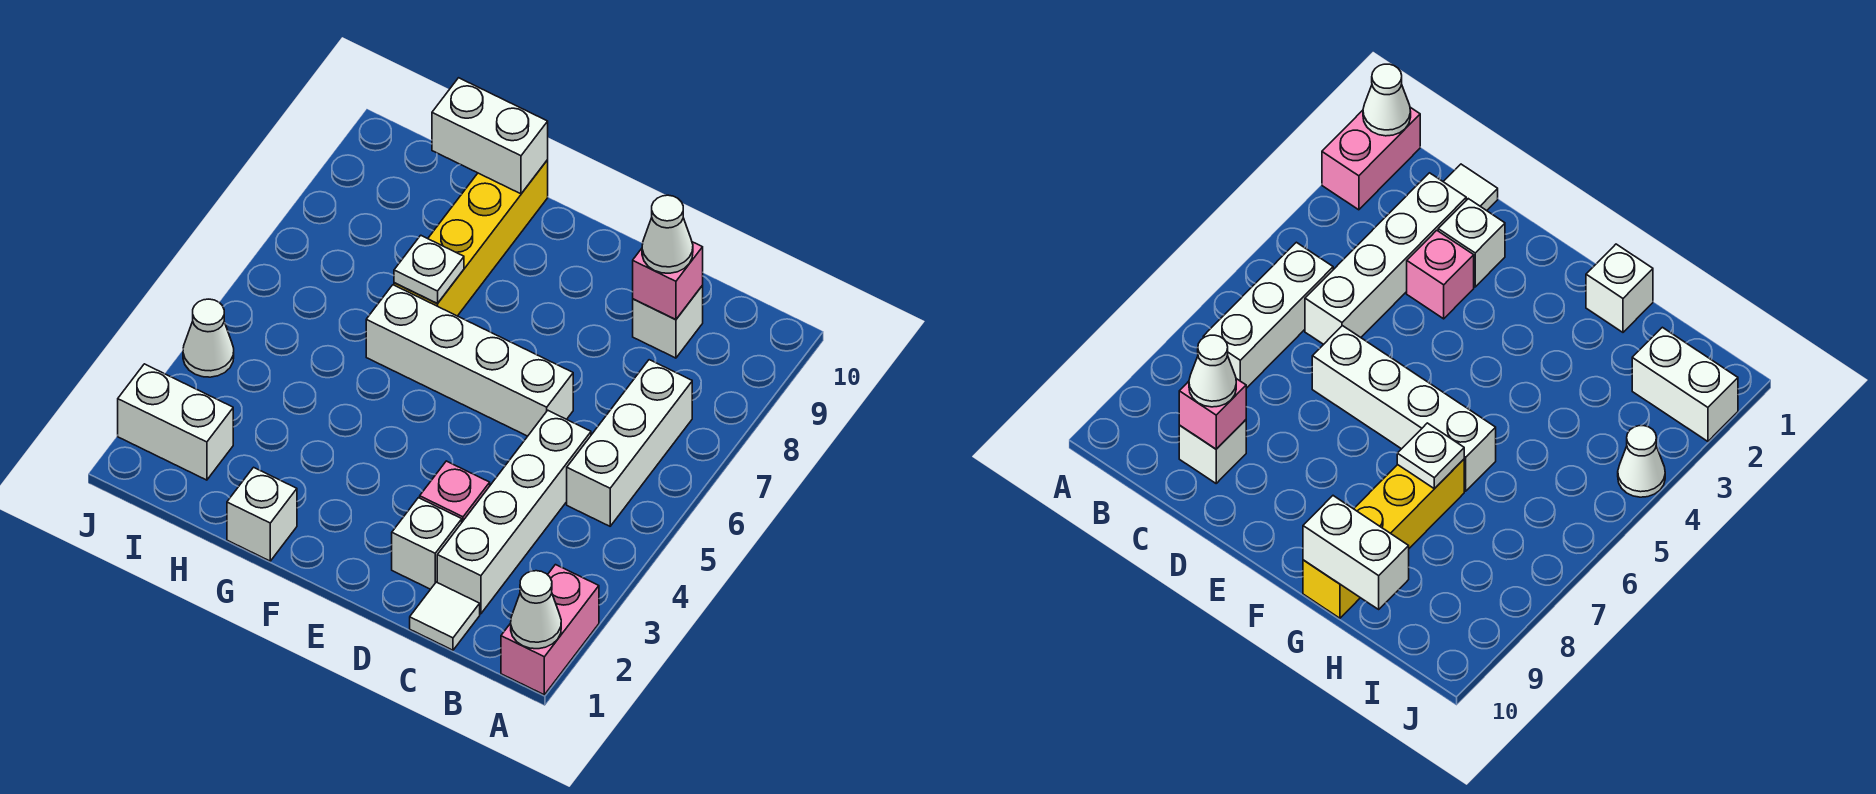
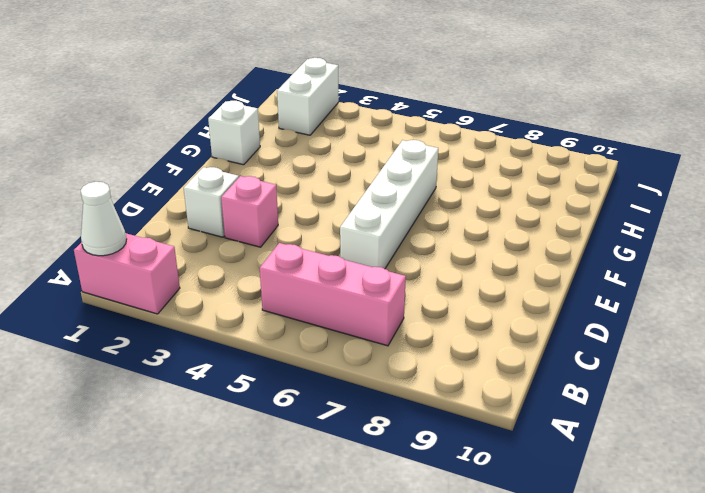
pink 1x3 brick [260,243,406,346] -> white 1x3 brick [567,360,692,526]
none -> white 1x1 tile [410,582,480,650]
none -> white 1x4 brick [437,410,591,614]
none -> white 1x1 brick [633,286,703,358]

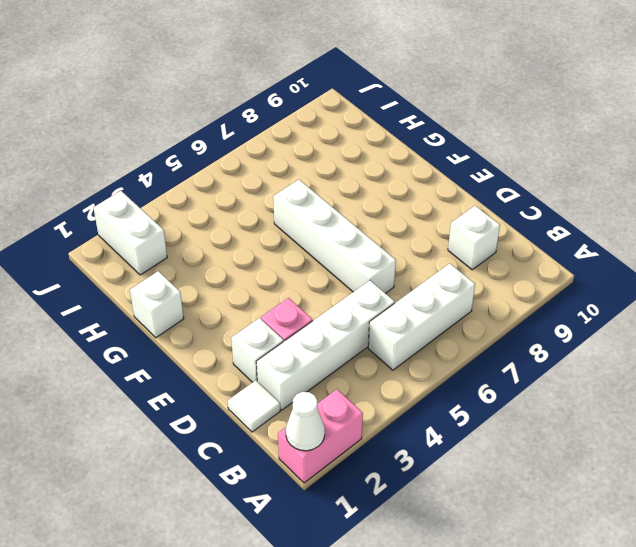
none -> yellow 1x4 brick [394,160,548,316]
none -> white 1x1 cone [183,299,234,377]
none -> pink 1x1 brick [633,242,703,319]

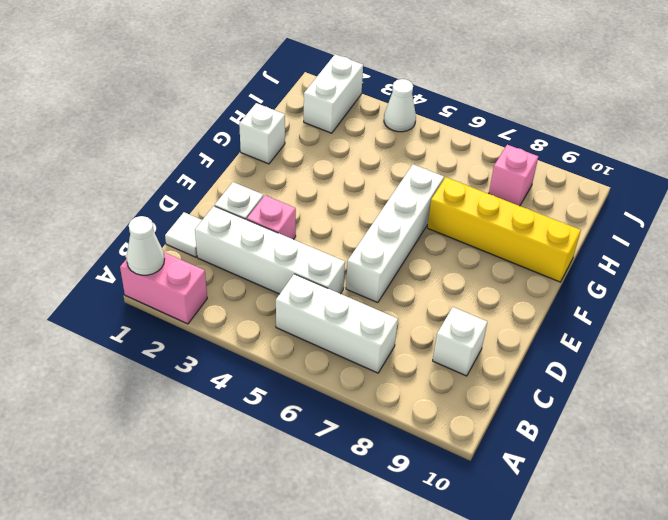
pink 1x1 brick [489,145,538,206] -> pink 1x1 brick moved to [633,242,703,319]
none -> white 1x1 plate [394,235,464,303]
none -> white 1x2 brick [432,78,548,194]
none -> white 1x1 cone [642,195,693,273]

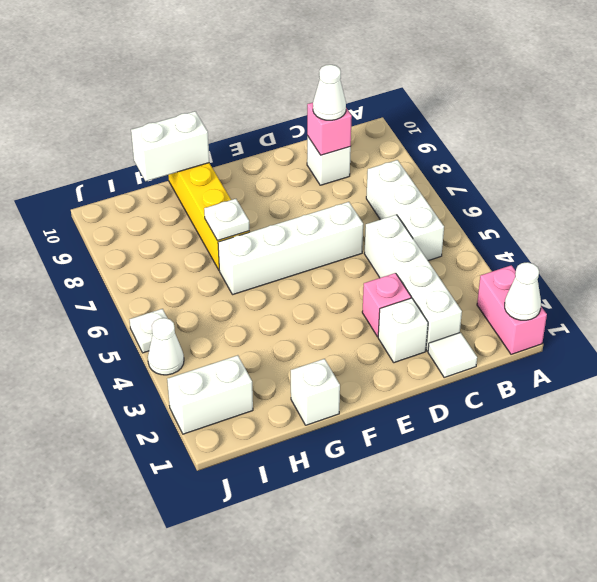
white 1x1 plate [129,309,168,353] -> none

